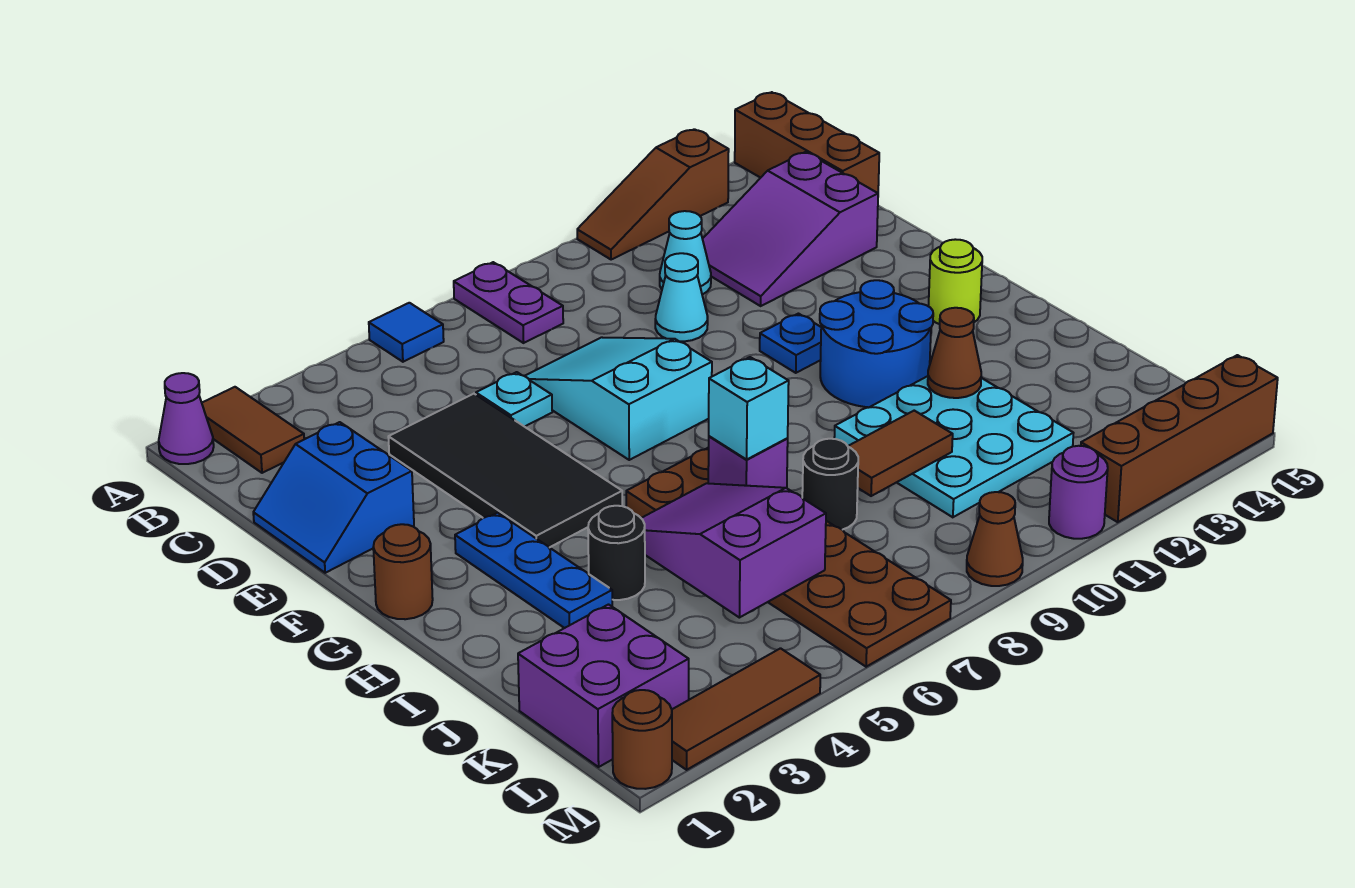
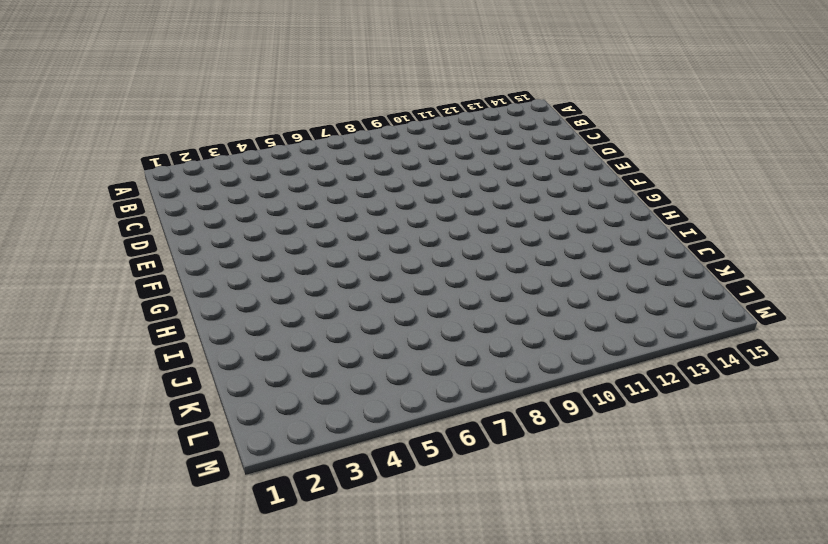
none -> purple 1x1 cone [159,373,214,464]
none -> brown 1x2 tile [202,387,304,473]
none -> blue 1x1 tile [369,303,444,362]
none -> purple 1x2 plate [454,262,563,343]

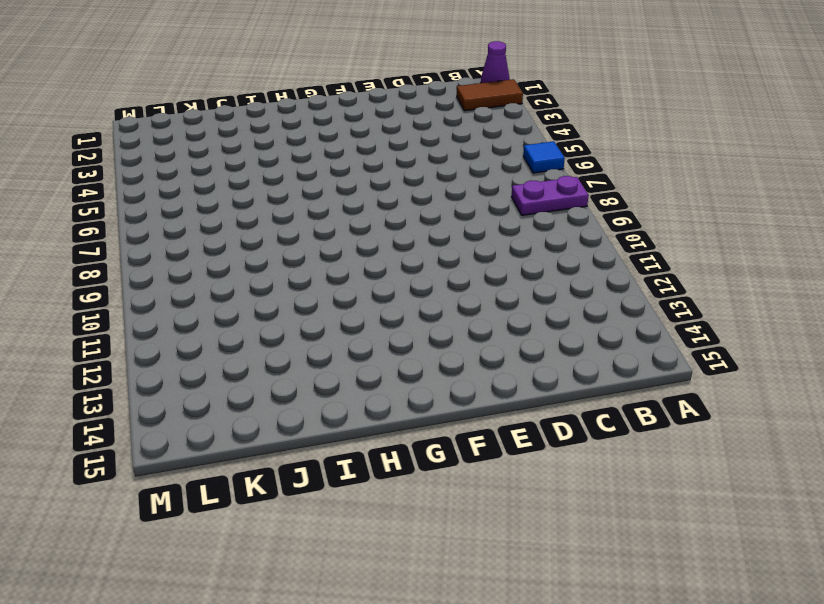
none -> brown 1x3 slope [577,129,729,260]
none -> brown 1x3 brick [735,92,879,193]
none -> cyan 1x1 cone [660,211,711,295]
none -> purple 2x3 slope [703,152,878,306]

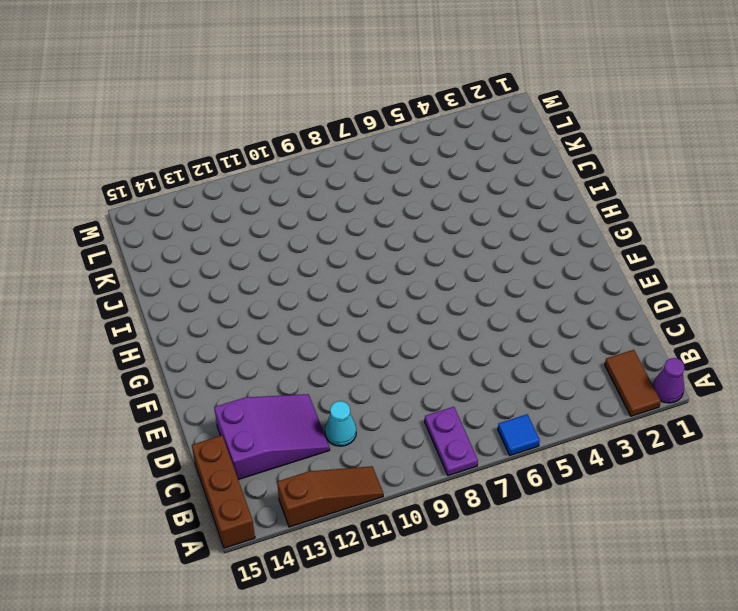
none -> blue 2x2 slope [253,422,414,573]
none -> black 2x4 tile [388,394,622,548]
none -> cyan 1x1 plate [476,372,552,427]
none -> cyan 2x3 slope [525,337,712,460]

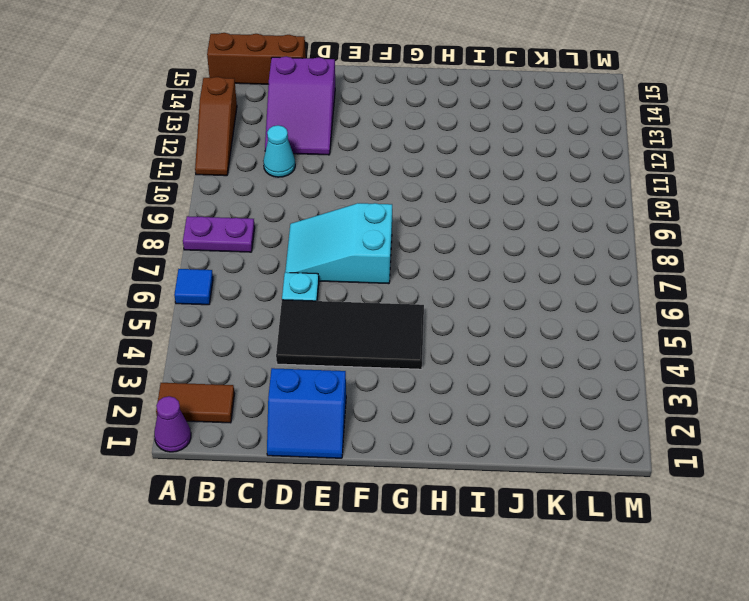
none -> cyan 1x1 cone [655,253,708,341]
none -> blue 1x1 plate [760,314,821,373]
none -> brown 1x1 round brick [373,524,433,619]
none -> blue 1x3 plate [455,513,612,628]

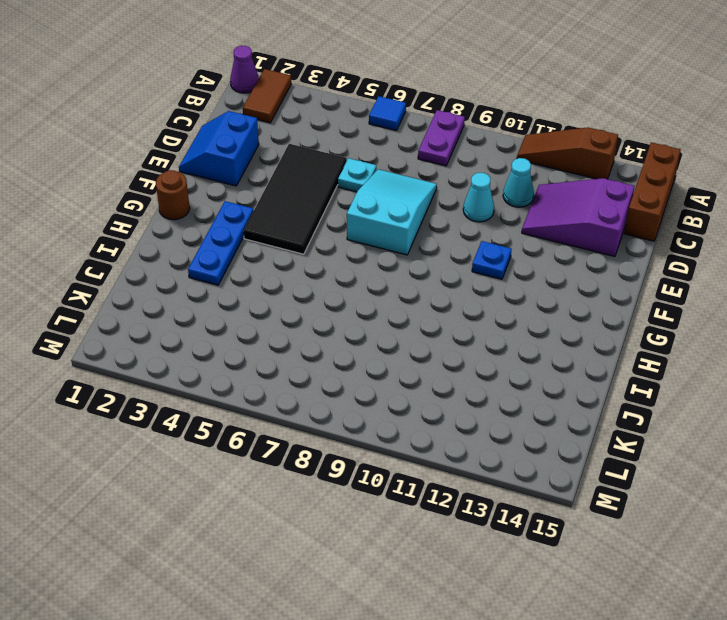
none -> blue 2x2 round brick [820,280,933,407]
none -> lime 1x1 round brick [929,239,982,324]
none -> brown 2x6 plate [626,447,951,667]
none -> black 1x1 round brick [588,506,645,600]

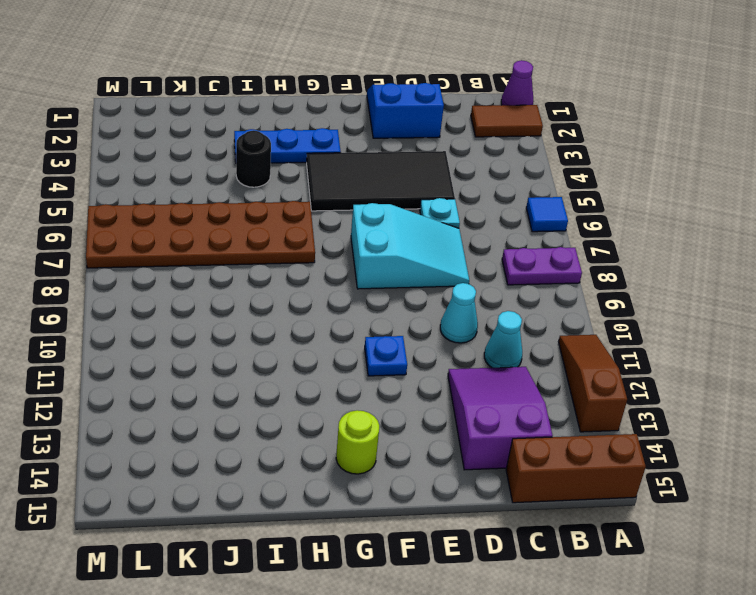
none -> brown 1x1 round brick [373,524,433,619]
none -> blue 2x2 round brick [820,280,933,407]
none -> cyan 3x3 plate [834,376,1073,517]
none -> black 1x1 round brick [802,439,858,530]

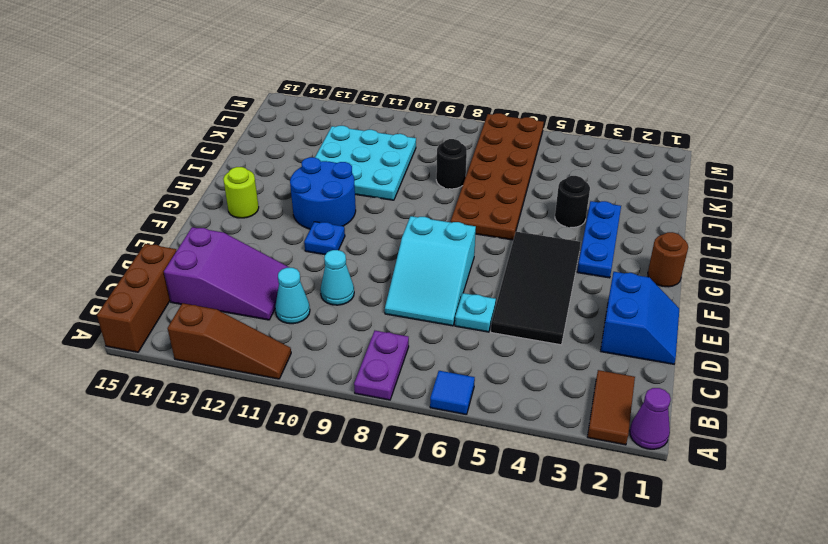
none -> purple 2x2 brick [518,605,689,767]
none -> brown 1x1 round brick [612,690,672,789]
none -> brown 1x3 tile [672,648,820,770]
none -> brown 1x1 cone [967,492,1023,586]

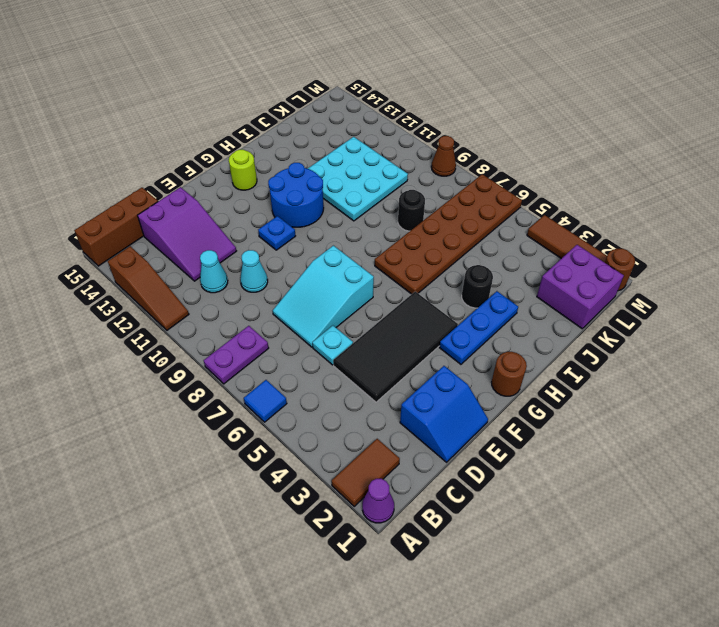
none -> purple 1x1 round brick [1049,446,1108,539]
none -> brown 1x4 brick [1081,355,1278,522]
none -> purple 2x3 slope [641,483,826,618]
none -> purple 1x1 brick [708,436,788,488]

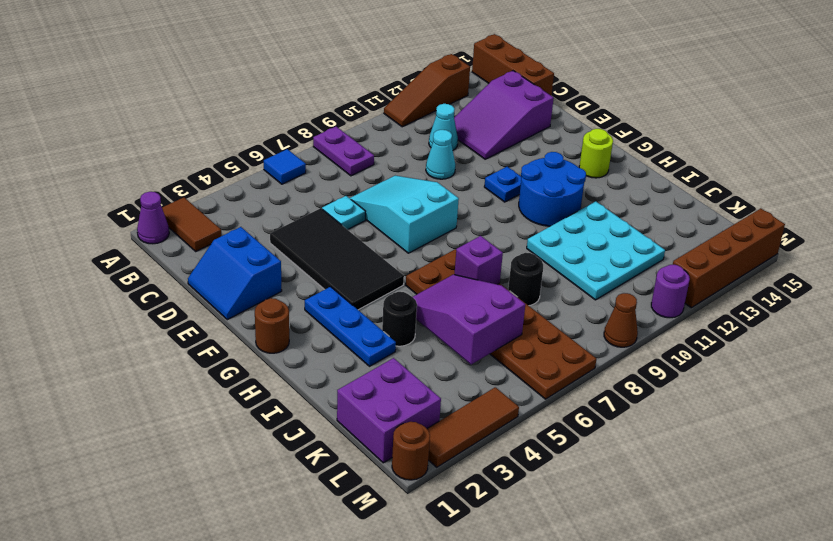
none -> brown 1x1 cone [928,308,981,398]
none -> brown 1x2 tile [848,411,953,496]
none -> cyan 1x1 brick [709,357,789,459]

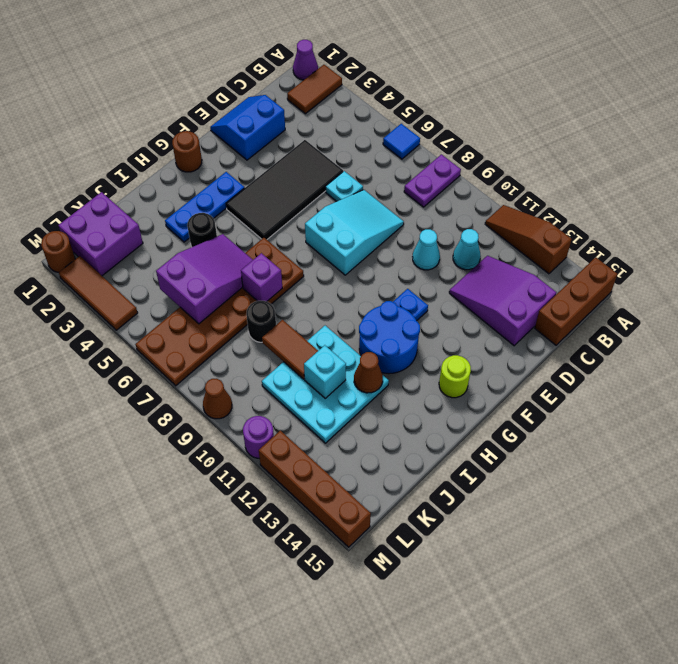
cyan 1x1 brick [304,345,346,398] -> cyan 1x1 brick moved to [709,357,789,459]

